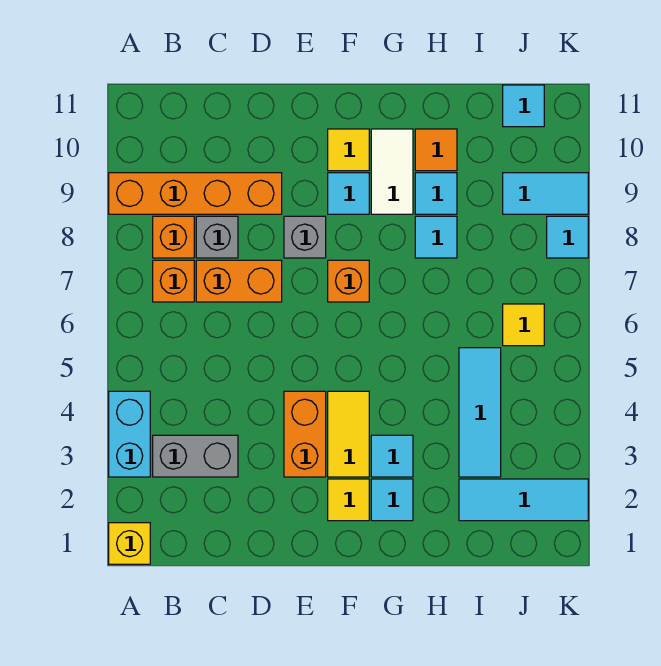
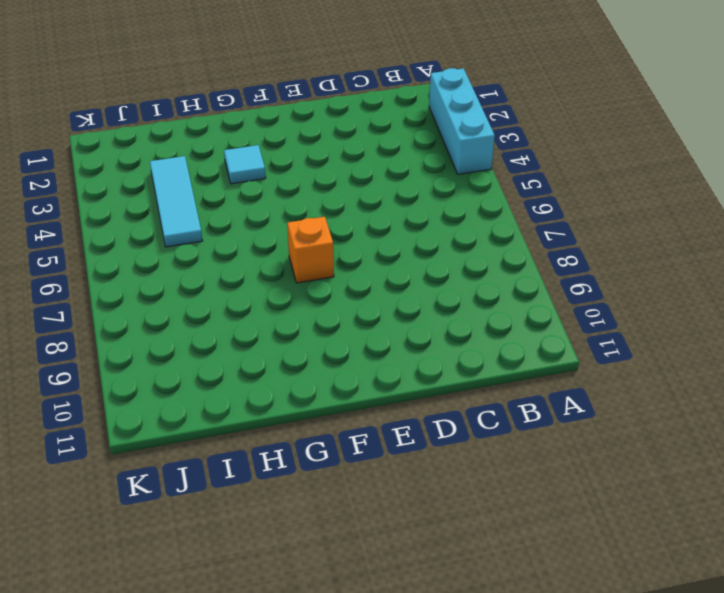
cyan 1x3 brick [429,68,495,174] -> cyan 1x2 brick [109,391,150,477]
none -> yellow 1x1 brick [109,523,150,564]
none -> orange 1x4 brick [109,173,282,214]
none -> grey 1x2 brick [153,435,238,477]

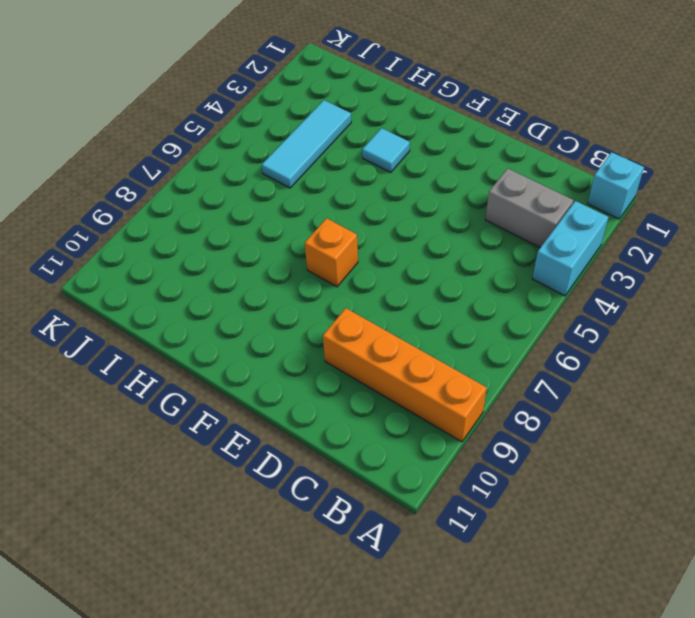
cyan 1x1 brick [588,152,644,219] -> yellow 1x1 brick [109,523,150,564]
none -> orange 1x1 brick [153,260,194,302]
none -> orange 1x1 brick [153,216,194,258]
none -> orange 1x2 brick [196,260,282,302]

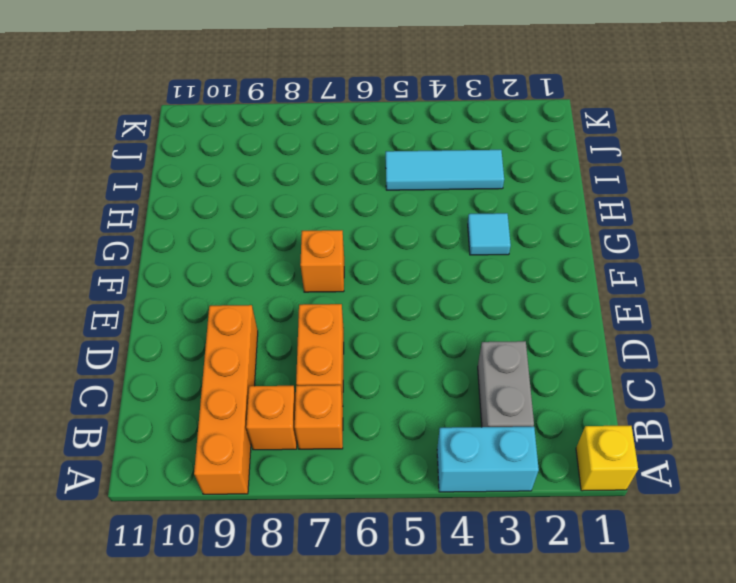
none -> grey 1x1 brick [196,216,238,258]
none -> orange 1x2 brick [284,391,326,477]
none -> grey 1x1 brick [284,216,326,258]

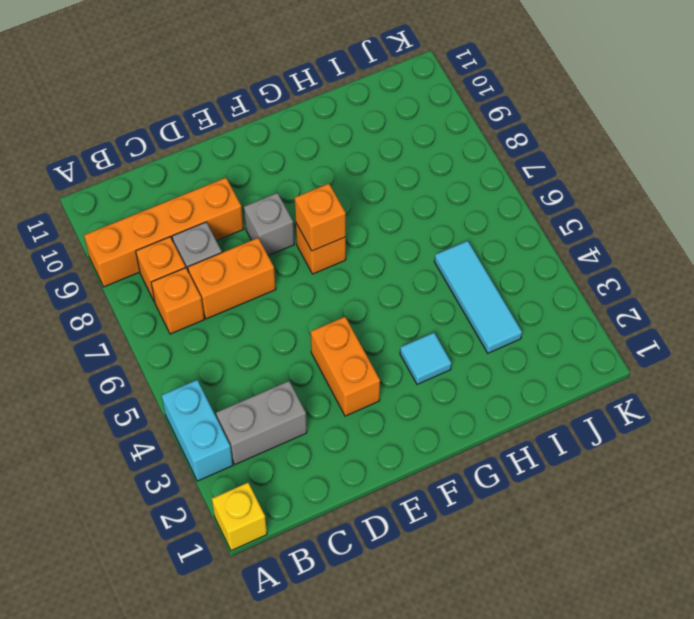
orange 1x1 brick [295,184,346,251] -> none
none -> yellow 1x1 tile [328,479,369,521]
none -> yellow 1x2 tile [328,391,369,477]
none -> cyan 1x1 tile [328,173,369,214]

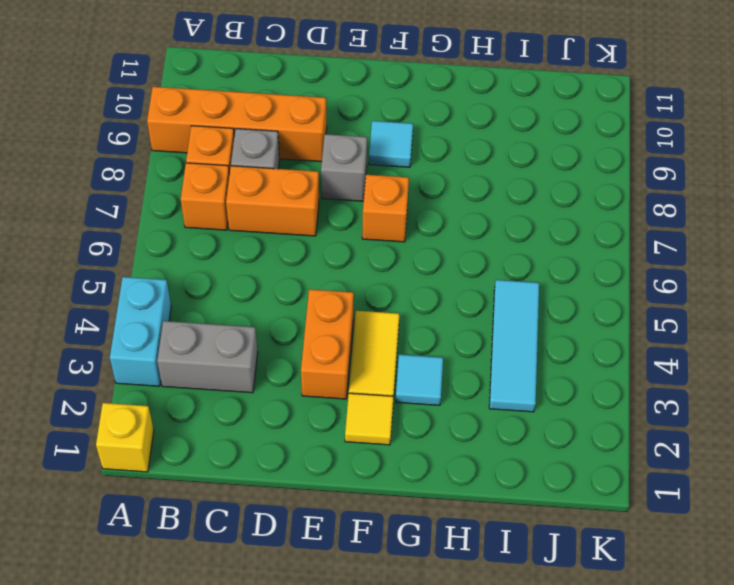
none -> yellow 1x1 tile [328,129,369,171]
none -> cyan 1x1 tile [371,479,413,521]
none -> white 1x2 tile [371,129,413,214]

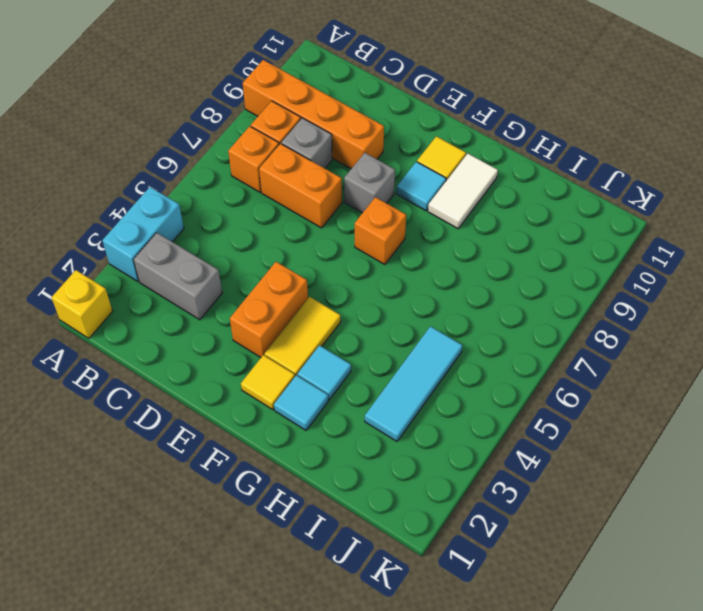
none -> cyan 1x1 tile [415,216,457,258]
none -> cyan 1x1 tile [415,173,457,214]
none -> orange 1x1 tile [415,129,457,171]

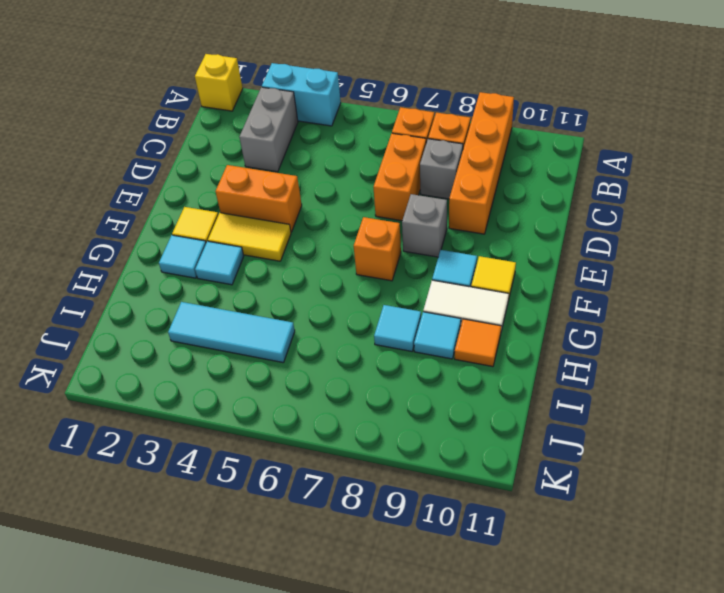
none -> cyan 1x3 tile [459,479,588,521]
none -> yellow 1x1 tile [503,304,544,346]
none -> cyan 1x2 tile [503,173,588,214]

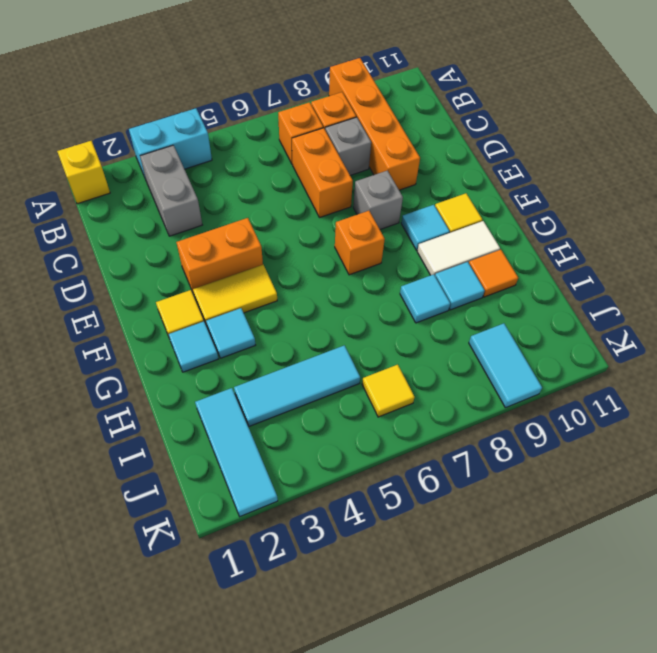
none -> cyan 1x1 tile [503,85,544,127]
none -> cyan 1x1 tile [547,216,588,258]

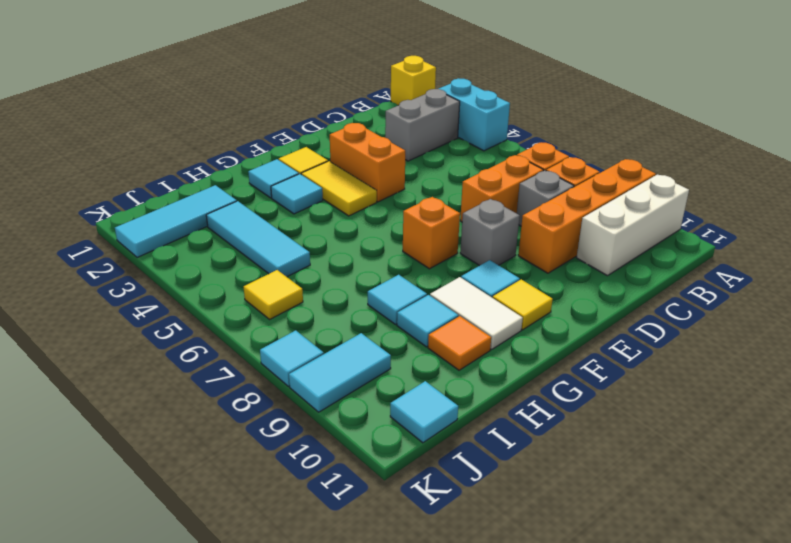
white 1x3 brick [577,175,689,276] -> none

